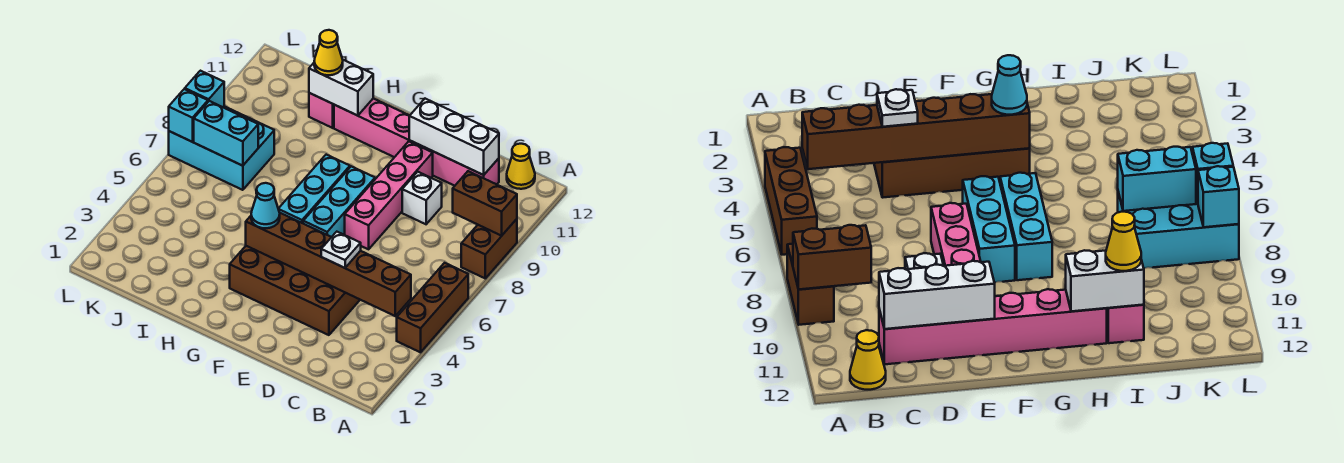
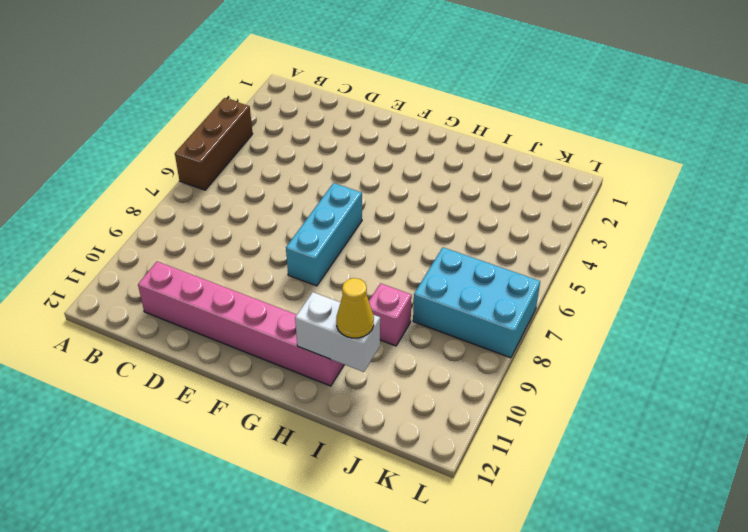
pink 1x1 brick [369,283,412,346] -> pink 1x1 brick moved to [309,93,334,128]
none -> brown 1x2 brick [461,219,517,278]
none -> yellow 1x1 cone [507,144,535,189]
none -> brown 2x4 brick [230,246,360,335]

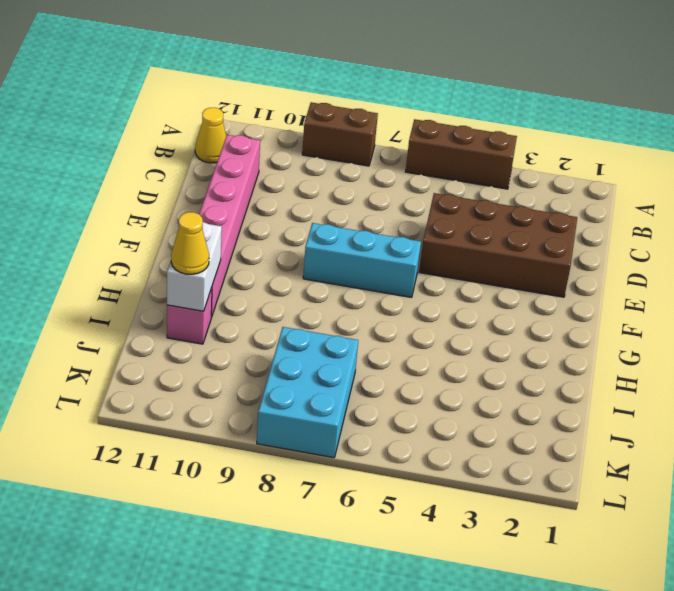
brown 2x4 brick [419,193,577,297] -> brown 2x4 brick turned to [230,246,360,335]
none -> white 1x1 brick [402,172,442,224]
none -> pink 1x4 brick [345,141,433,249]
none -> cyan 1x3 brick [278,155,350,223]

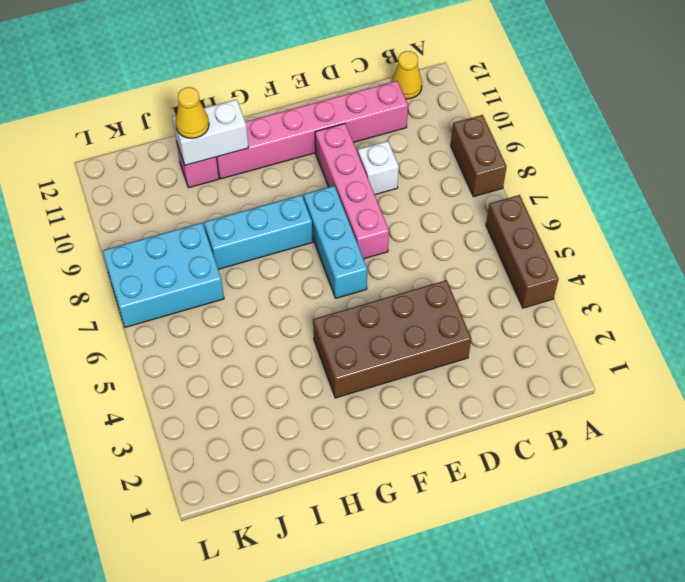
cyan 1x3 brick [204,195,313,269] -> cyan 1x3 brick turned to [278,155,350,223]
none -> brown 1x2 brick [453,171,517,236]
none -> brown 1x6 brick [246,213,411,316]
none -> white 1x3 brick [409,99,499,175]

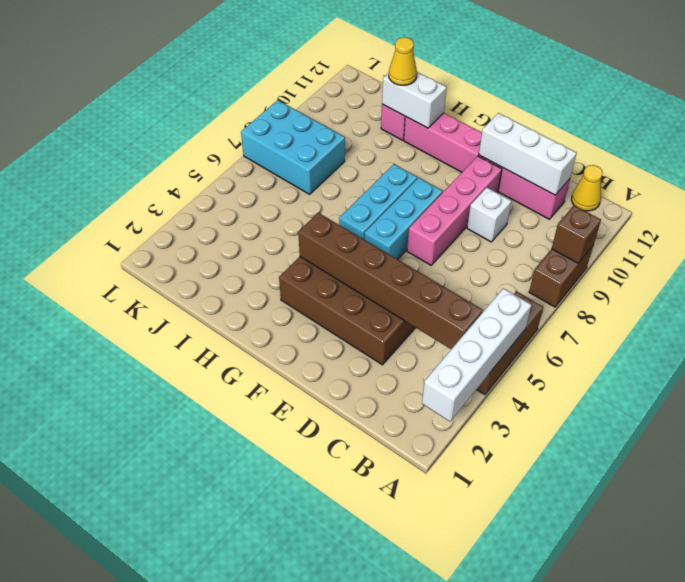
white 1x4 brick [422,288,532,421] -> none
brown 1x1 brick [552,206,601,263] -> brown 1x2 brick [453,171,517,236]
none -> cyan 1x2 brick [194,101,258,166]
none -> cyan 1x1 brick [169,89,208,142]
none -> cyan 1x1 brick [185,71,224,107]

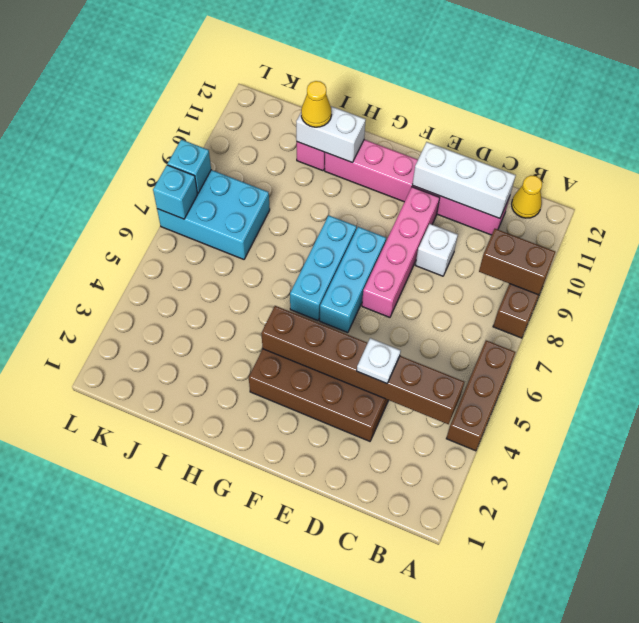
none -> cyan 1x2 brick [194,101,258,166]
none -> cyan 1x1 cone [251,183,280,228]

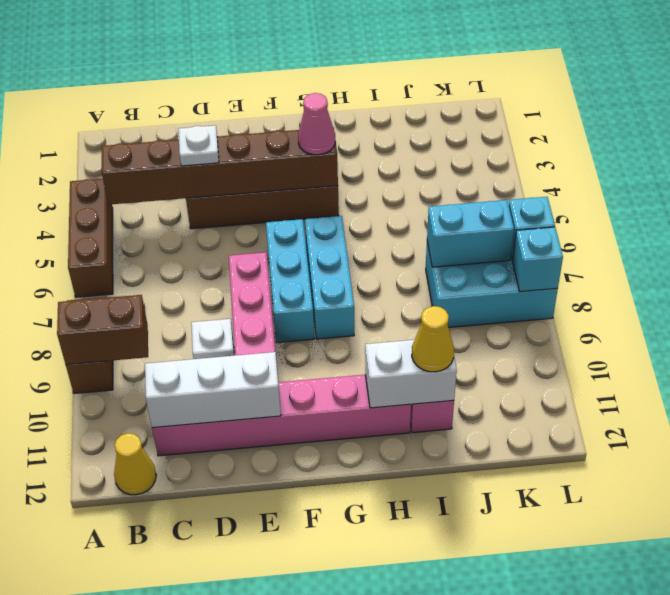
pink 1x1 cone [298,93,335,155] -> cyan 1x1 cone [251,183,280,228]

